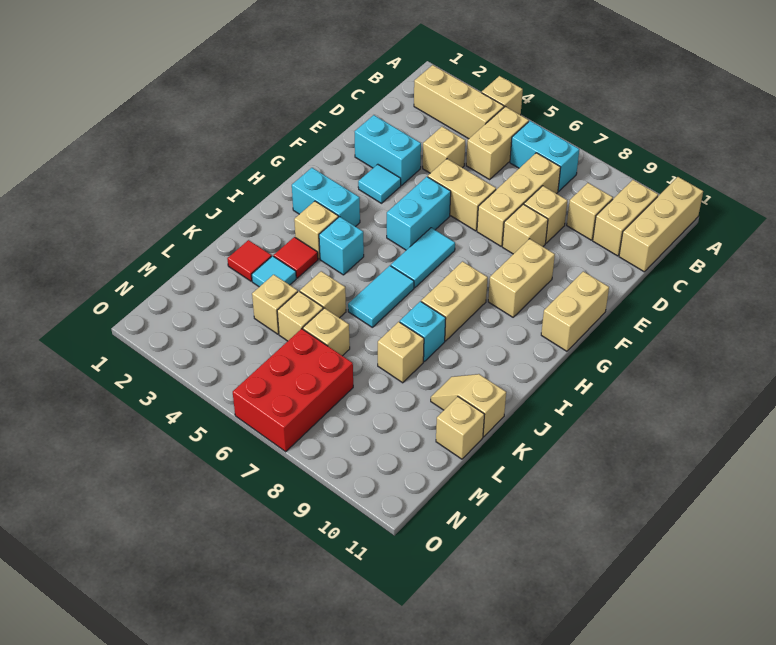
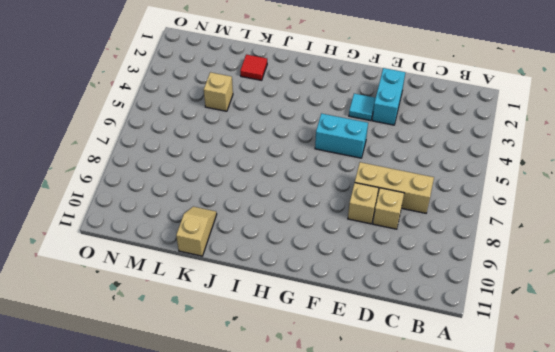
none -> tan 1x1 brick [482,76,523,115]
none -> tan 1x3 brick [619,177,703,272]
none -> tan 1x3 brick [414,65,504,139]
none -> tan 1x2 brick [466,107,529,179]

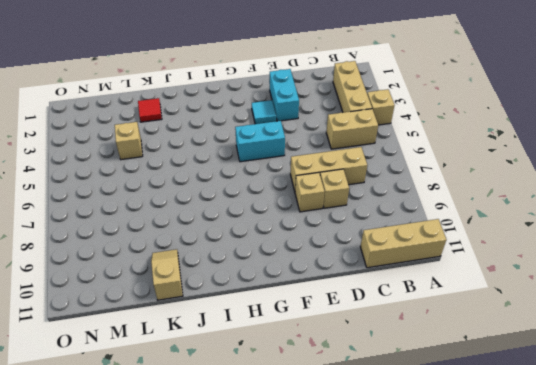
none -> cyan 1x2 brick [510,121,579,191]
none -> tan 1x2 brick [593,180,658,256]
none -> tan 1x1 brick [567,183,613,240]
none -> tan 1x1 brick [423,127,465,173]

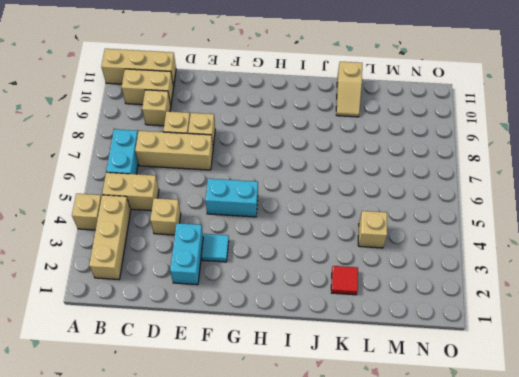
none -> tan 1x2 brick [428,159,496,231]
none -> tan 1x2 brick [488,239,555,317]
none -> tan 1x2 brick [541,271,609,351]
none -> cyan 1x2 tile [391,228,455,288]

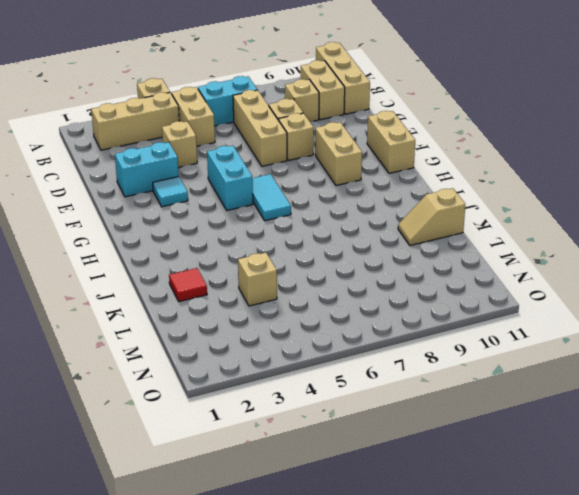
none -> tan 1x2 brick [428,159,496,231]
none -> cyan 1x2 brick [292,168,360,227]
none -> tan 1x2 brick [421,262,488,341]
none -> tan 1x1 brick [294,201,338,259]

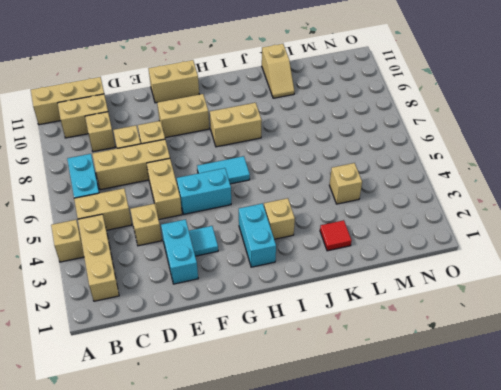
none -> cyan 1x1 brick [319,217,364,275]
none -> cyan 1x2 tile [348,266,414,327]
none -> red 1x1 tile [274,237,318,278]
none -> cyan 1x1 brick [400,301,446,361]

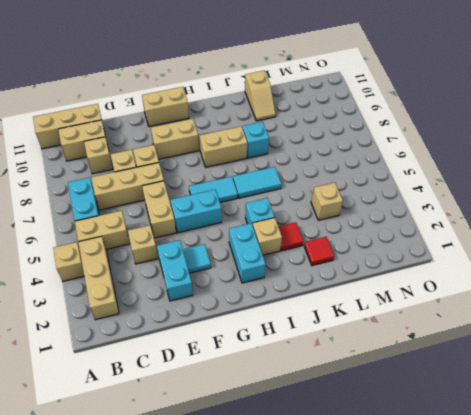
none -> cyan 1x1 tile [252,256,296,287]
none -> tan 1x1 brick [300,271,346,318]
none -> tan 1x1 brick [378,322,424,383]
none -> tan 1x1 brick [277,291,323,341]

